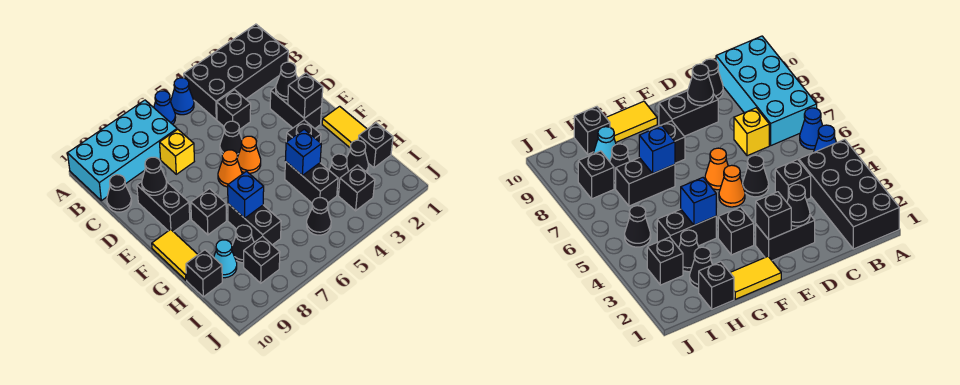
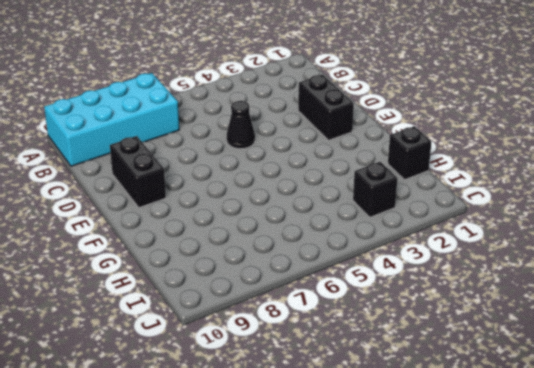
none -> black 2x4 brick [184,24,288,120]
none -> blue 1x1 cone [171,78,194,115]
none -> blue 1x1 cone [154,91,176,124]
none -> black 1x1 brick [217,90,251,130]

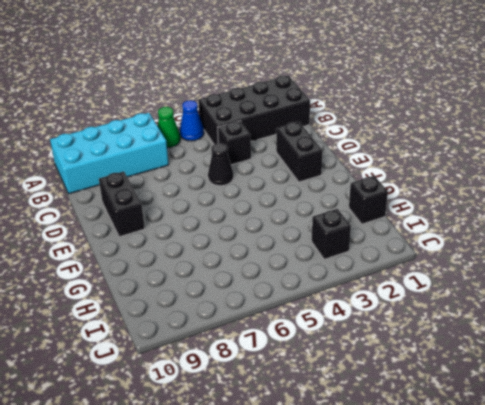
green 1x1 cone [158,107,180,148] -> blue 1x1 cone [154,91,176,124]
none -> yellow 1x1 brick [160,129,194,174]
none -> black 1x1 cone [107,175,132,212]
none -> orange 1x1 cone [237,136,261,173]
none -> orange 1x1 cone [218,150,242,187]

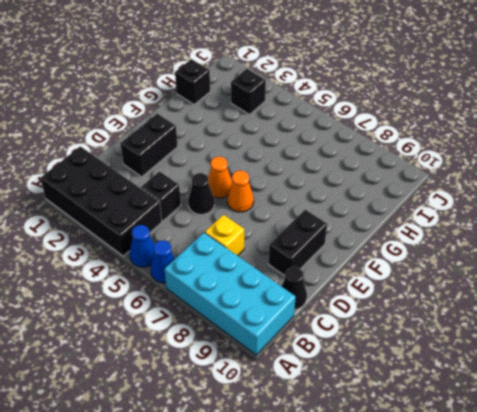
none -> yellow 1x2 tile [322,106,367,147]
none -> black 1x1 brick [286,120,321,142]
none -> black 1x1 brick [191,189,226,235]
none -> yellow 1x2 tile [152,229,198,280]

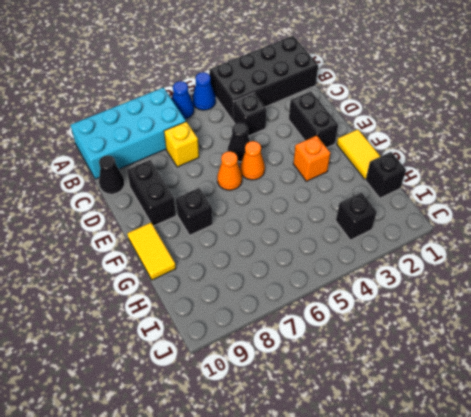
orange 1x1 brick [293,136,330,181] -> black 1x1 brick [286,120,321,142]
none -> black 1x2 brick [285,161,338,203]
none -> black 1x2 brick [228,204,281,245]
none -> black 1x1 cone [347,140,368,172]
none -> black 1x1 cone [329,154,349,191]

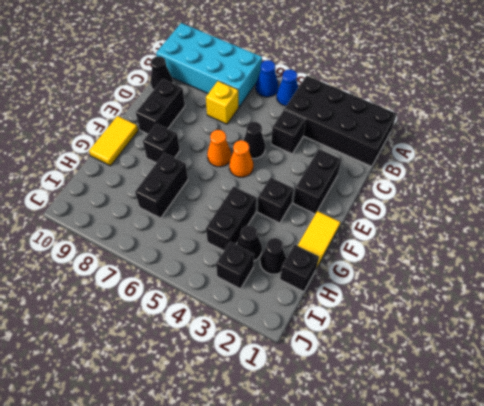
none -> black 1x1 cone [232,225,254,263]
none -> cyan 1x1 cone [214,240,237,278]
none -> black 1x1 brick [186,250,222,297]
none -> black 1x1 cone [307,198,331,235]

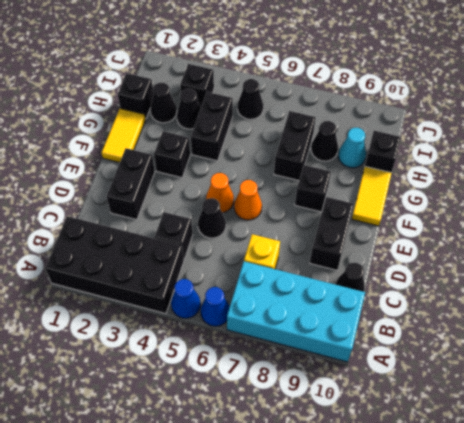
none -> black 1x1 brick [244,236,280,283]
none -> black 1x1 cone [276,62,297,100]
none -> black 1x1 cone [142,157,167,195]
none -> black 1x1 brick [288,73,323,118]

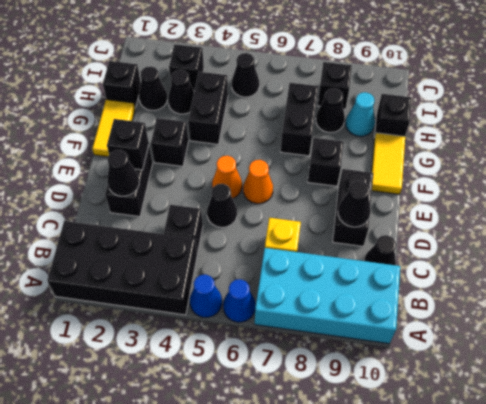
none -> blue 1x1 brick [285,129,321,176]
none -> blue 1x1 brick [228,171,264,218]

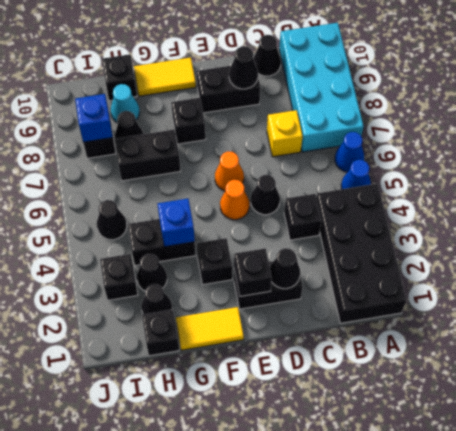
blue 1x1 brick [75,94,113,142] -> blue 1x1 brick moved to [228,171,264,218]

